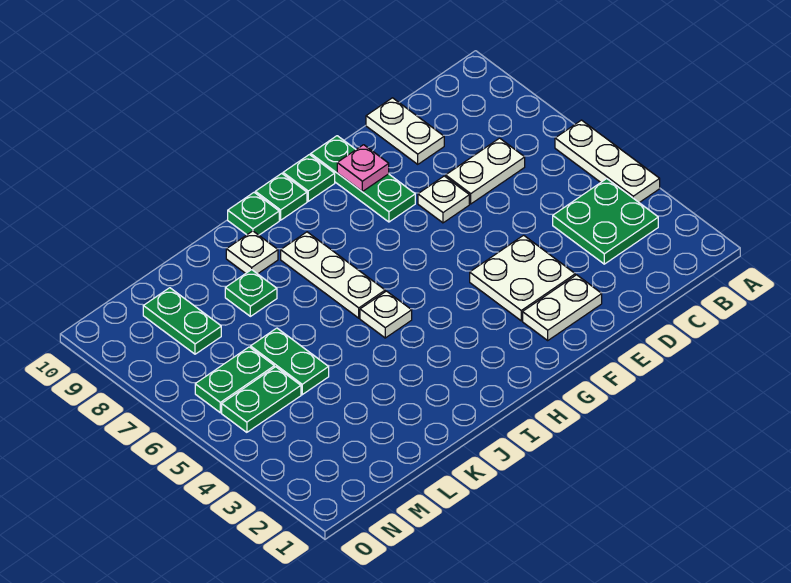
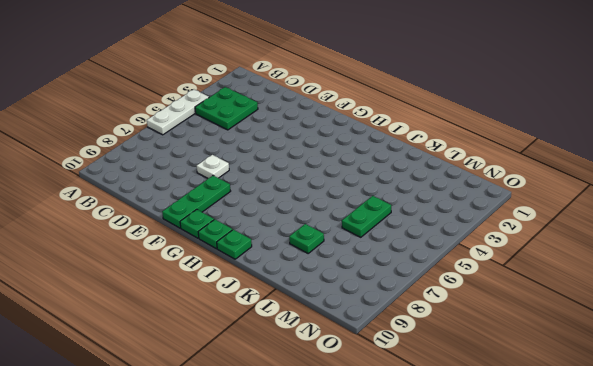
none -> white 1x2 plate [446,138,525,204]
none -> white 1x2 plate [366,98,444,164]
none -> white 1x2 plate [523,275,602,340]

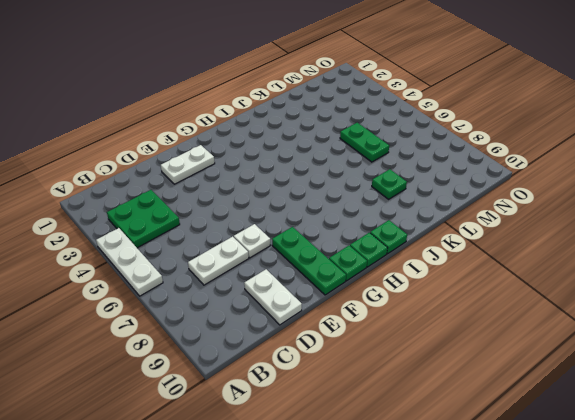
none -> white 2x2 plate [470,235,575,321]
none -> white 1x1 plate [360,291,412,338]
none -> white 1x3 plate [281,232,385,318]

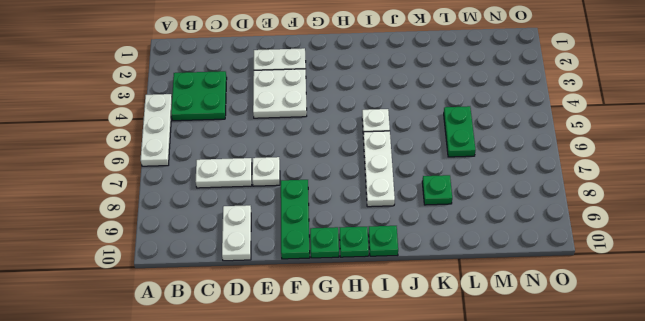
none -> white 1x1 plate [226,231,278,274]
none -> green 1x2 plate [222,367,301,432]
none -> green 1x2 plate [195,347,274,413]

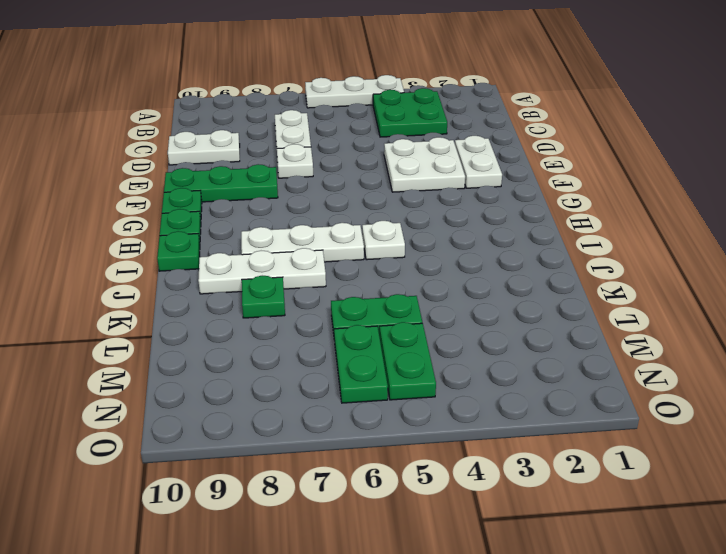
white 1x3 plate [198,248,326,294] -> white 1x1 plate [226,231,278,274]
none -> green 1x2 plate [143,288,221,354]
none -> pink 1x1 plate [337,145,389,191]

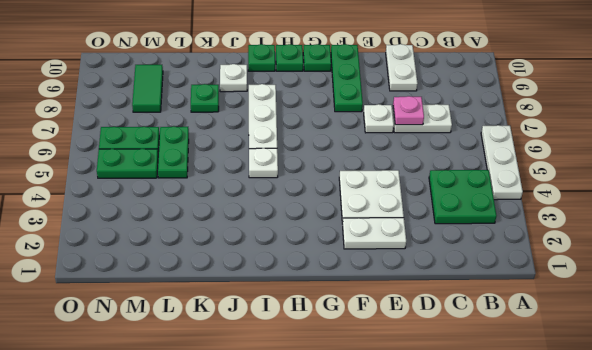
pink 1x1 plate [393,96,424,125] -> pink 1x1 plate moved to [337,145,389,191]
green 1x2 tile [132,65,163,112] -> green 1x2 plate [143,288,221,354]

